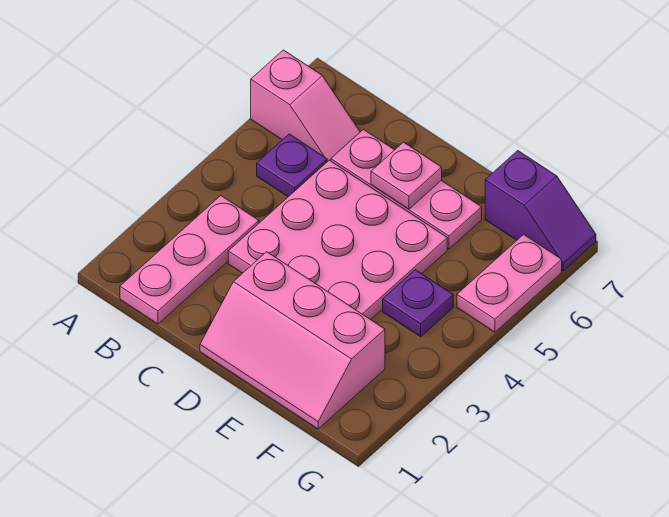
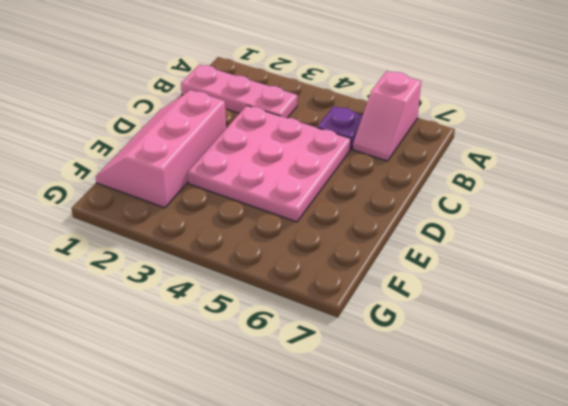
none -> pink 1x3 plate [331,130,482,249]
none -> purple 1x1 plate [383,270,453,337]

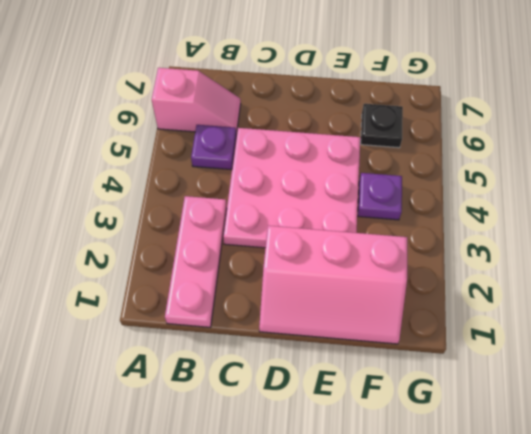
black 1x1 plate [361,104,403,148] -> none
none -> pink 1x3 plate [331,130,482,249]
none -> purple 1x2 slope [485,151,596,271]

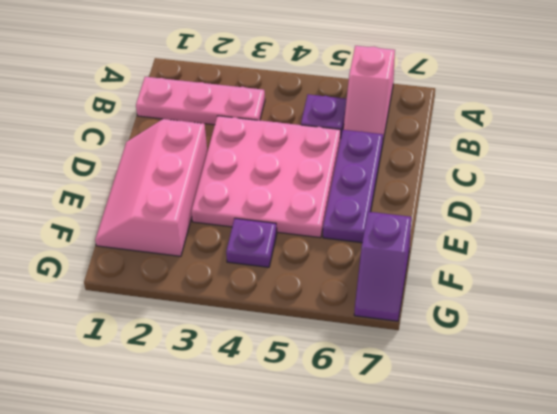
purple 1x3 plate [323,130,383,243] -> pink 1x3 plate [331,130,482,249]
none -> pink 1x2 plate [457,234,562,332]
none -> pink 1x1 plate [371,142,442,209]

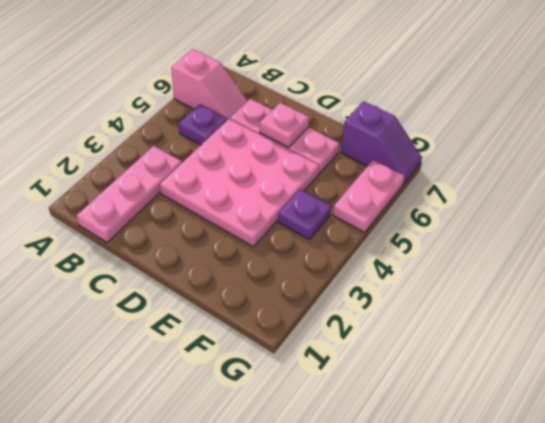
none -> pink 2x3 slope [200,252,385,429]

